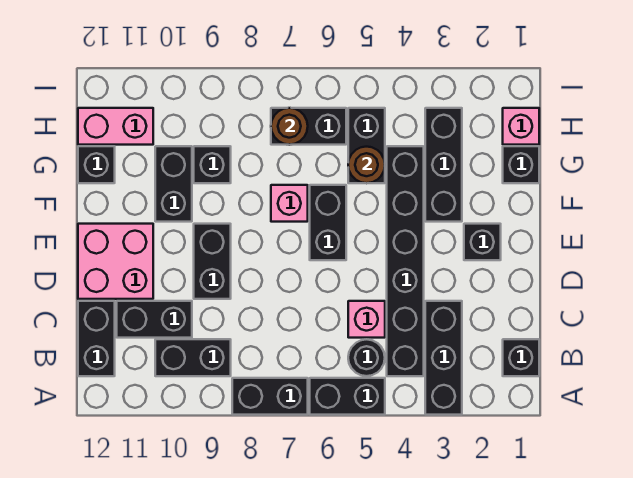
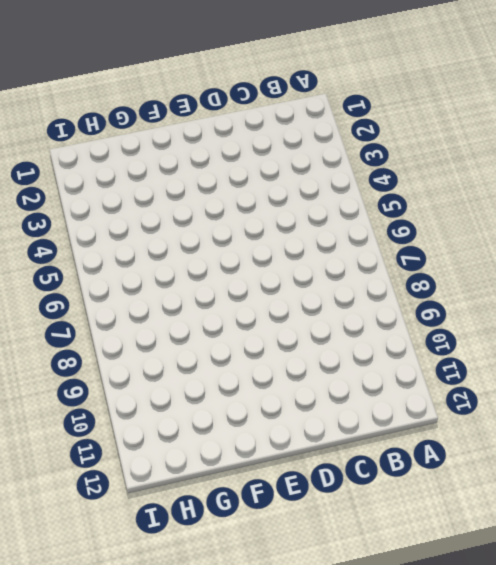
none -> black 1x3 brick [425,301,462,415]
none -> black 1x2 brick [310,378,385,415]
none -> black 1x2 brick [232,378,308,415]

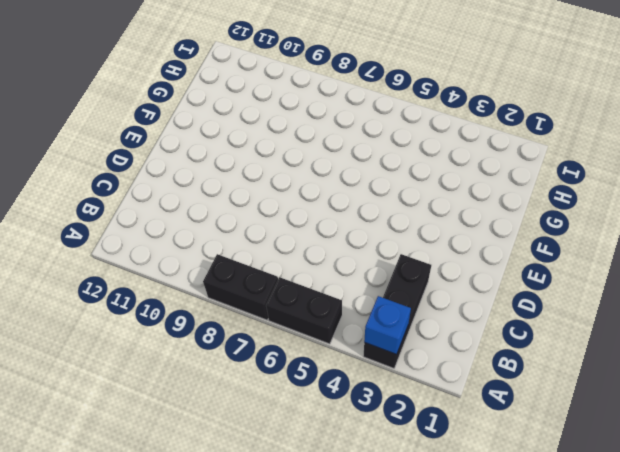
blue 1x1 brick [364,296,411,354] -> none
none -> black 1x1 brick [503,339,539,376]
none -> black 1x6 brick [387,146,424,376]
none -> black 1x1 round brick [348,339,385,376]

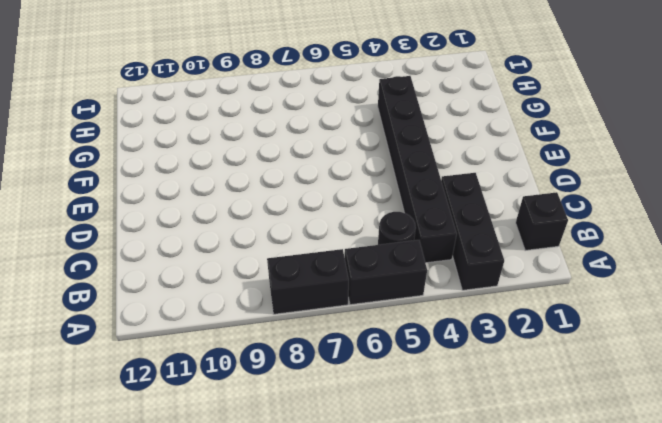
none -> black 1x2 brick [155,339,231,376]
none -> black 1x2 brick [78,301,115,376]
none -> pink 1x1 brick [348,301,385,338]

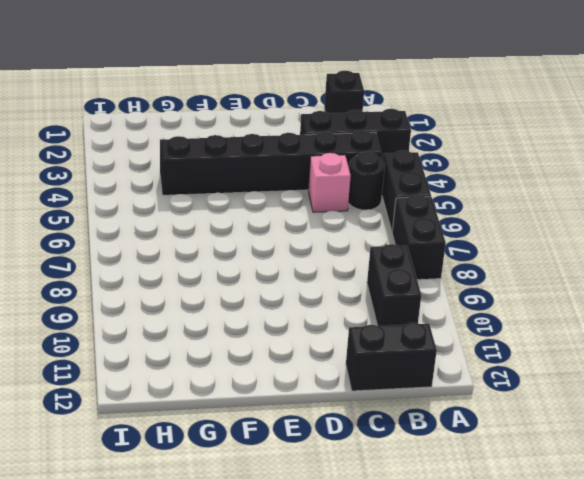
none -> black 1x2 brick [117,301,192,338]
none -> black 1x2 brick [194,224,231,299]
none -> pink 2x2 brick [78,224,153,299]

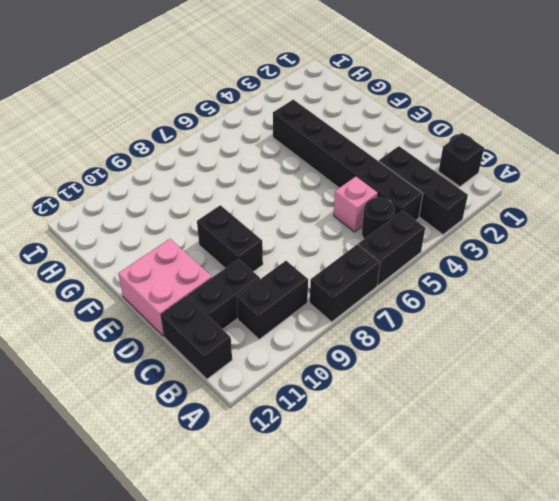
none -> black 1x1 brick [464,224,501,260]
none -> black 1x2 brick [310,185,346,260]
none -> black 1x3 brick [425,108,462,222]

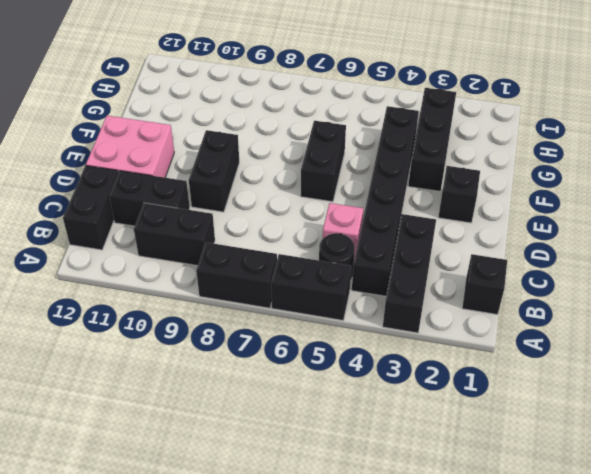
none -> pink 1x1 brick [271,185,308,222]
none -> black 1x2 brick [155,146,192,222]
none -> black 1x1 brick [503,146,539,183]

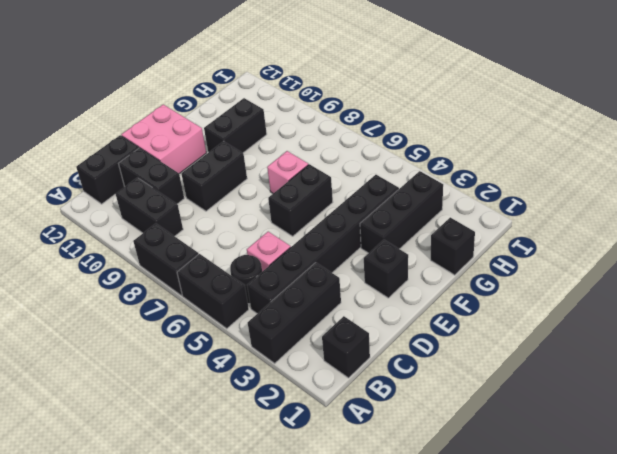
none -> black 1x2 brick [348,108,385,183]
none -> black 1x1 brick [194,146,231,183]
none -> black 1x1 brick [78,146,115,183]

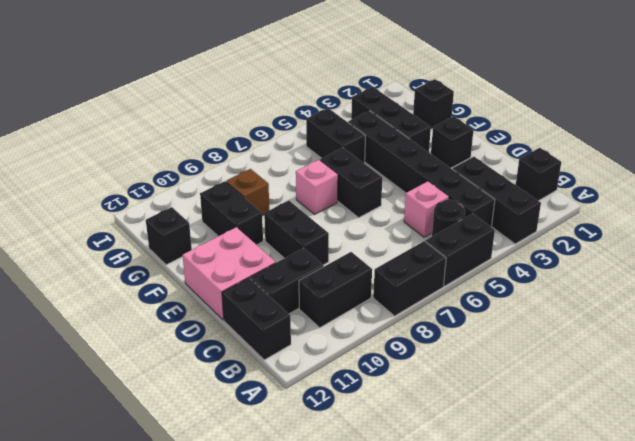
brown 1x1 brick [226,169,269,216] -> black 1x1 brick [194,146,231,183]
none -> pink 1x1 brick [503,108,539,145]
none -> black 1x2 brick [271,108,346,145]
none -> pink 1x2 brick [78,108,153,145]

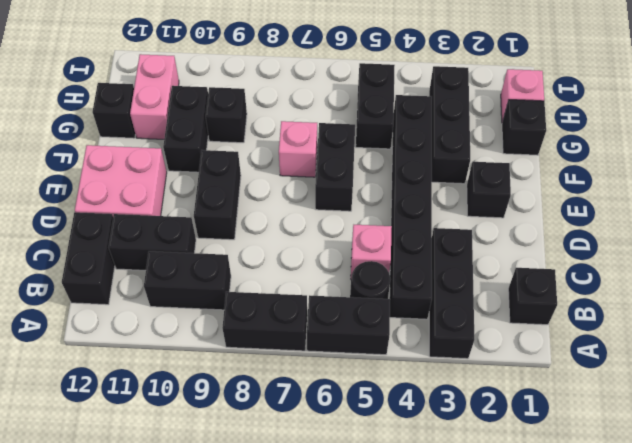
pink 1x2 brick [130,54,179,139] -> pink 1x2 brick turned to [78,108,153,145]
none -> black 1x2 brick [271,108,346,145]
none -> brown 1x1 round brick [348,147,385,183]
none -> brown 1x1 round brick [271,108,308,145]

